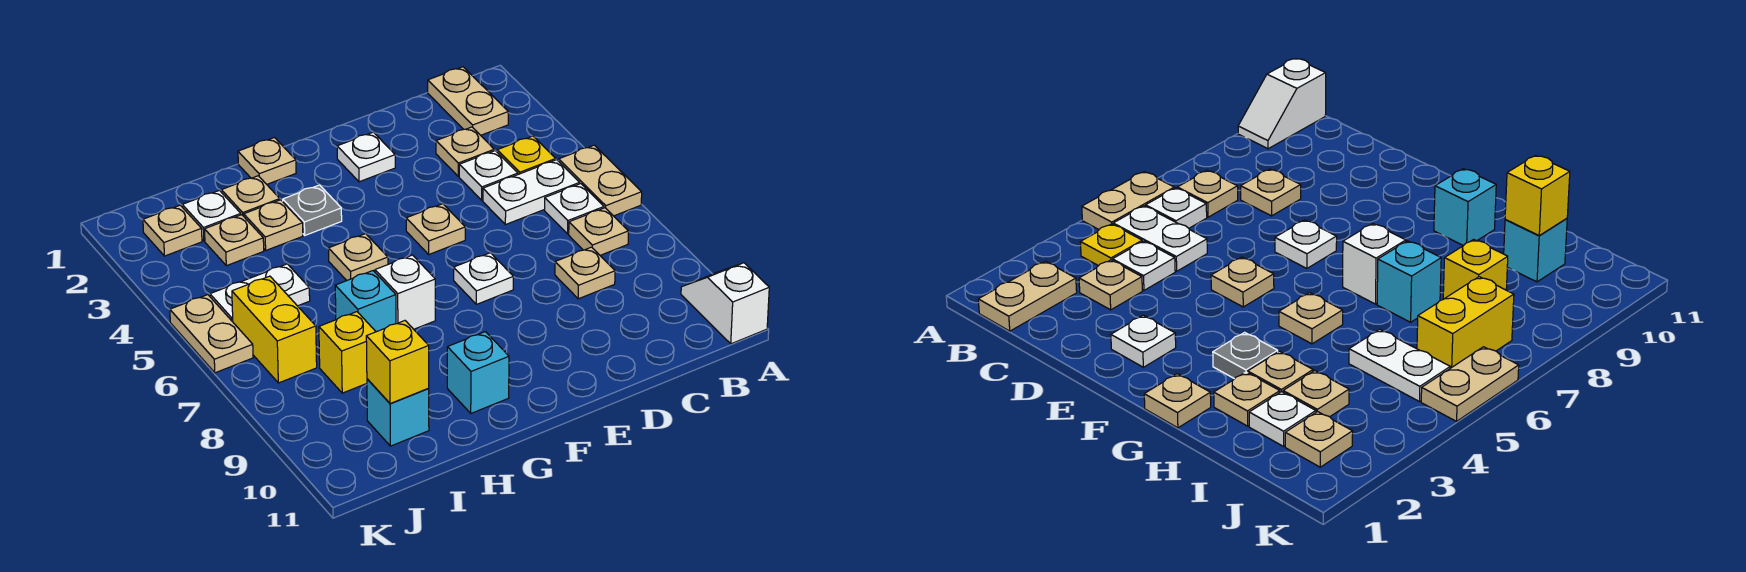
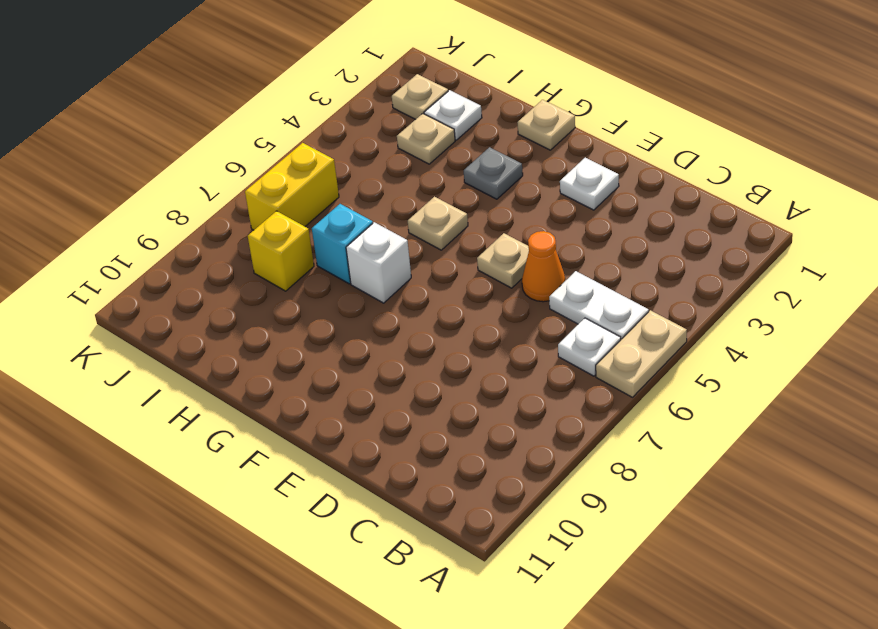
orange 1x1 cone [522,231,565,302] -> none
none -> white 1x2 slope [681,263,769,344]
none -> tan 1x2 plate [428,67,508,135]
none -> yellow 1x1 plate [497,136,556,174]
none -> tan 1x1 plate [569,208,629,255]

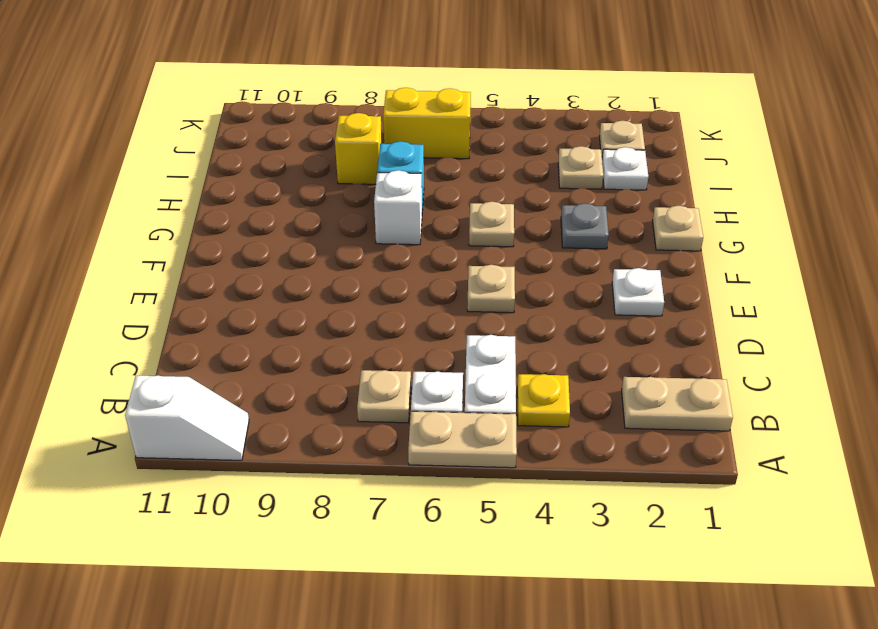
none -> tan 1x1 plate [436,127,494,176]
none -> white 1x1 plate [459,151,518,200]
none -> tan 1x1 plate [555,247,615,299]
none -> white 1x1 plate [454,253,513,304]

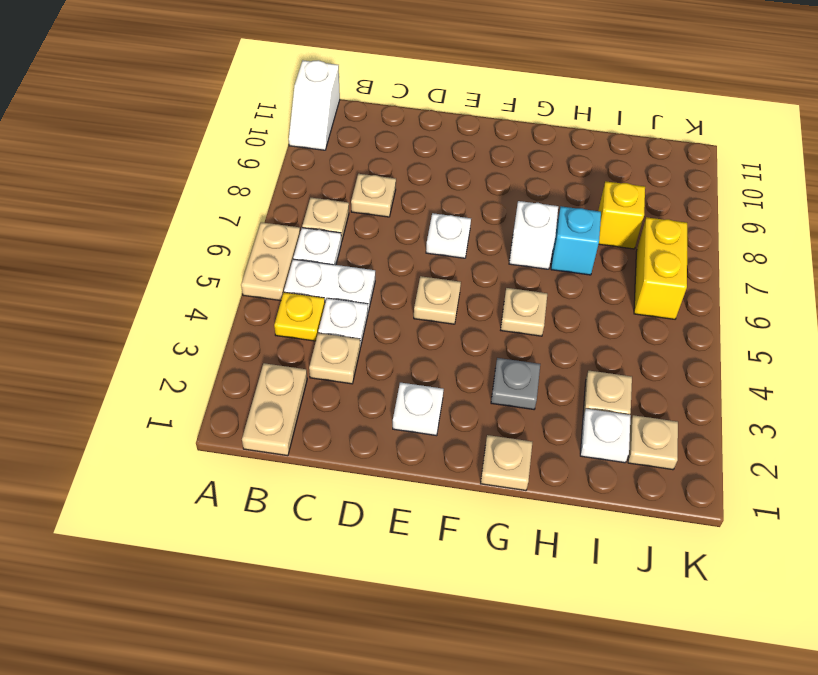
none -> cyan 1x1 brick [447,332,509,413]
none -> tan 1x1 plate [221,176,280,216]
none -> tan 1x1 plate [244,200,303,250]
none -> white 1x2 plate [210,264,310,322]

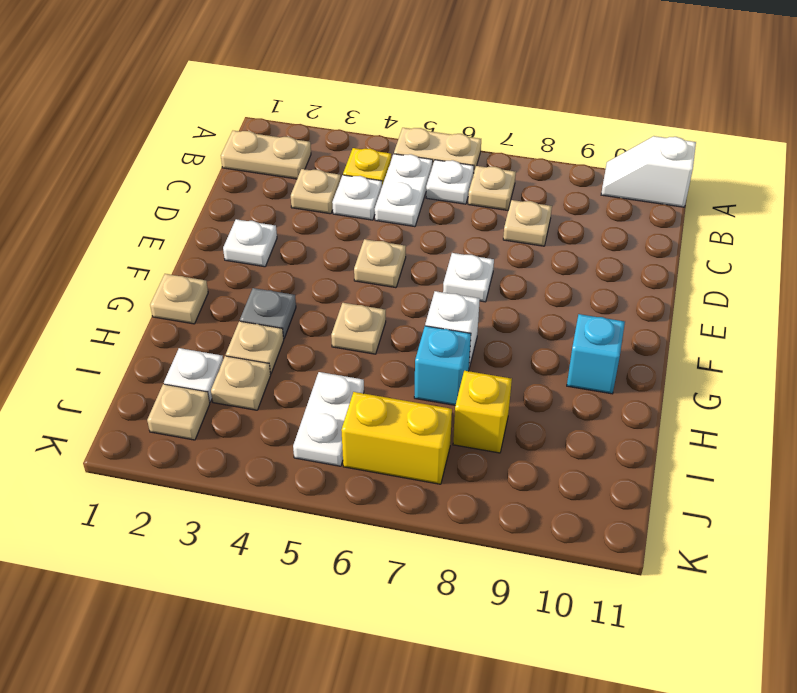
none -> tan 1x1 plate [221,176,280,216]
none -> cyan 1x1 brick [367,379,429,446]
none -> tan 1x2 plate [170,295,253,373]
none -> yellow 1x1 brick [366,321,429,404]

